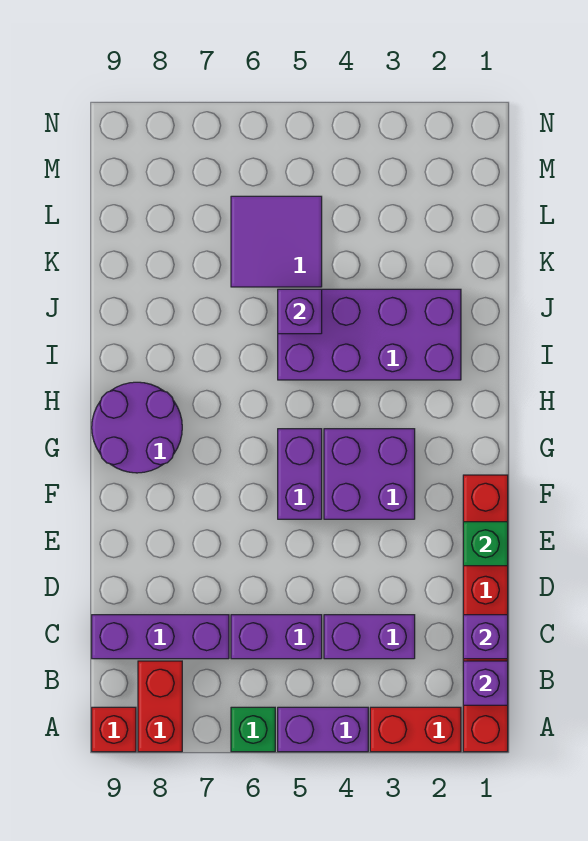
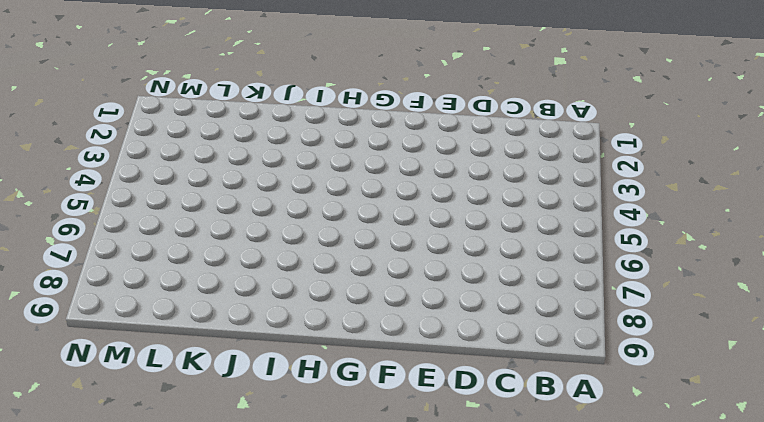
none -> red 1x6 brick [463,475,508,752]
none -> red 1x2 brick [370,707,461,752]
none -> purple 1x2 brick [278,707,368,752]

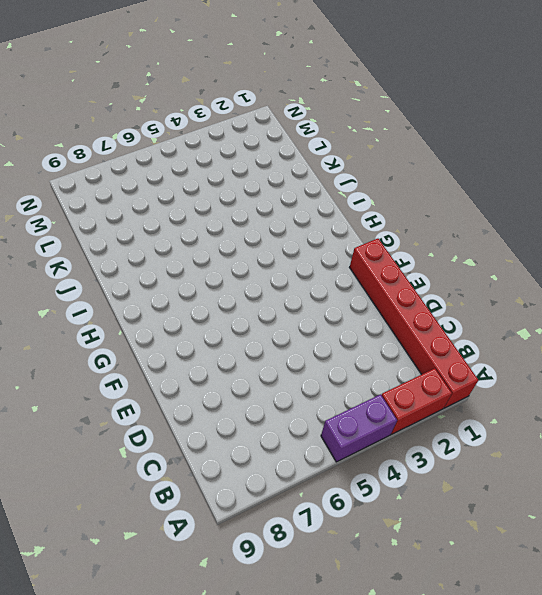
none -> green 1x1 brick [231,707,275,752]
none -> red 1x2 brick [138,661,182,752]
none -> red 1x1 brick [92,707,136,752]

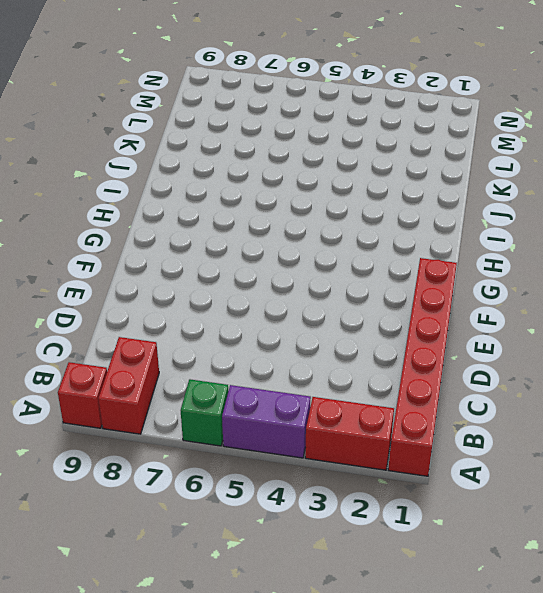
none -> purple 1x2 brick [324,615,415,659]
none -> purple 1x2 brick [231,615,322,659]
none -> purple 1x3 brick [92,615,229,659]

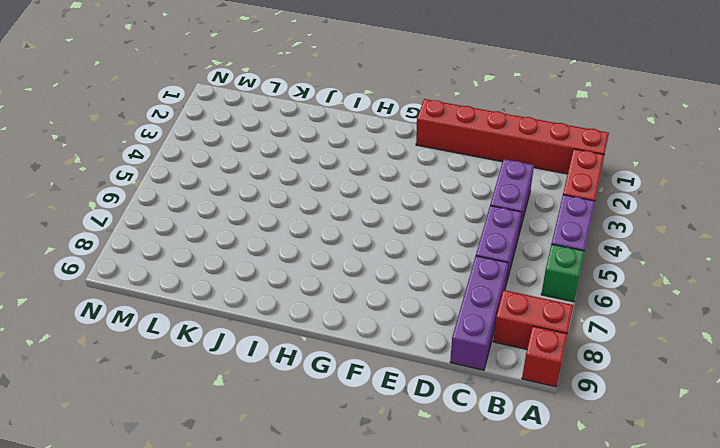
none -> purple 2x2 brick [324,429,415,519]
none -> purple 1x2 brick [278,429,322,519]
none -> purple 2x2 round brick [92,382,182,473]

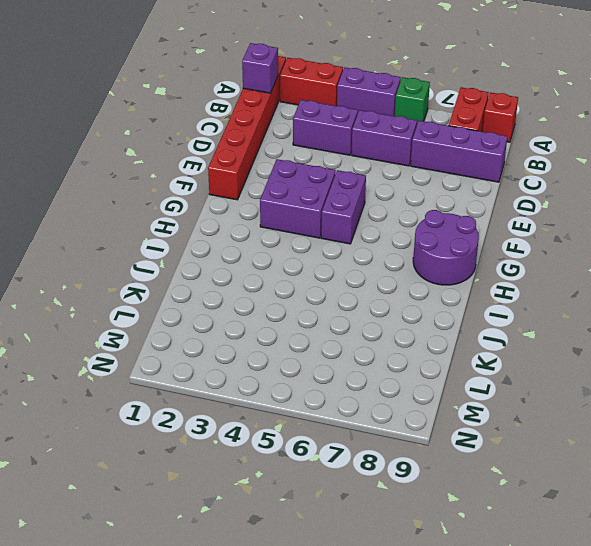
none -> purple 2x4 brick [278,289,461,380]
none -> purple 2x2 tile [231,196,322,287]
none -> purple 1x1 brick [463,615,508,659]

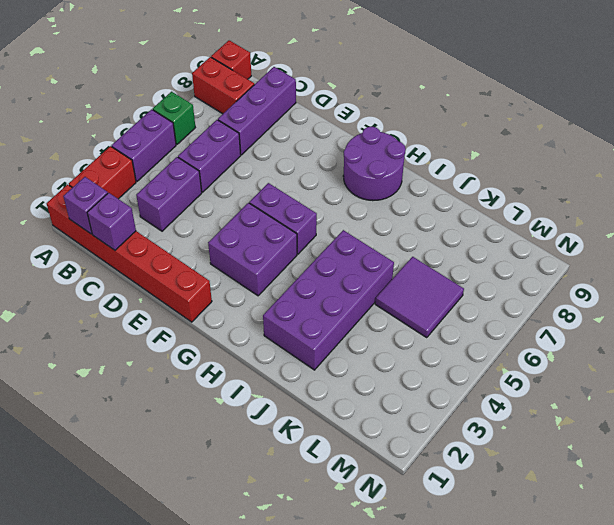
none -> green 1x1 brick [463,522,508,566]
none -> purple 1x1 brick [278,289,322,334]

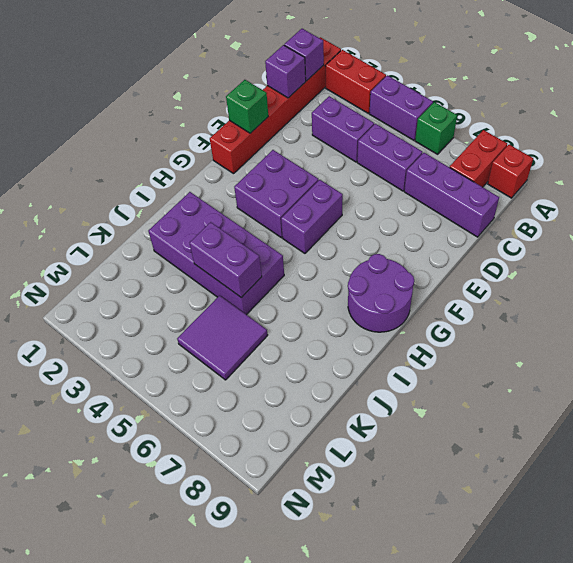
purple 1x2 brick [189,222,262,298] -> purple 1x1 brick [278,289,322,334]

